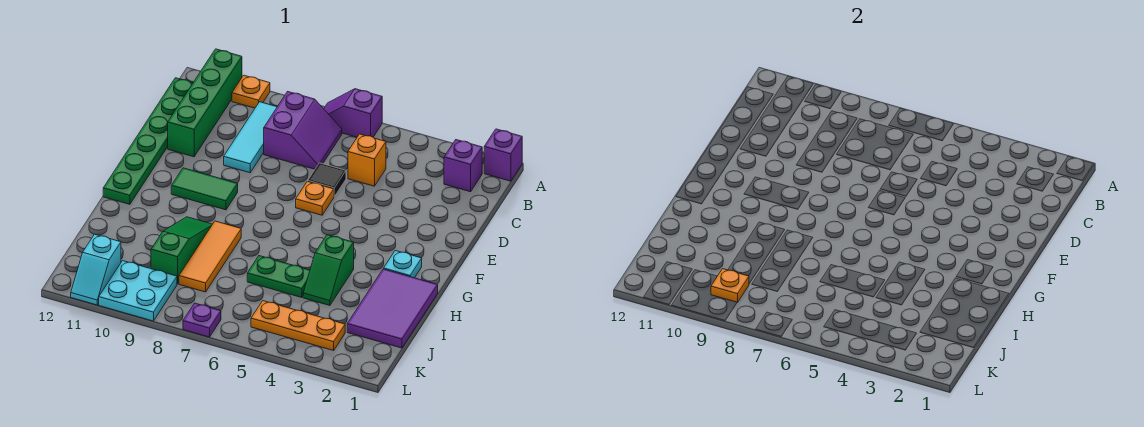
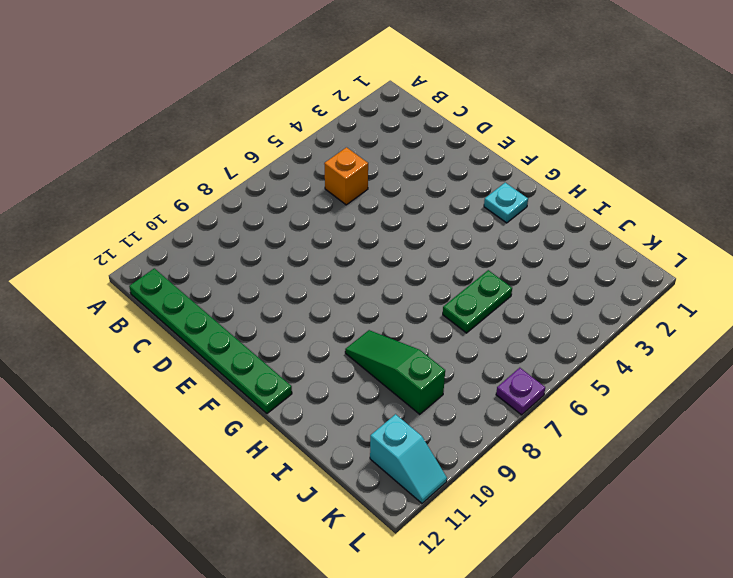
none -> purple 1x1 brick [484,129,522,181]
none -> purple 1x2 slope [324,89,382,137]
none -> orange 1x1 plate [232,75,270,108]

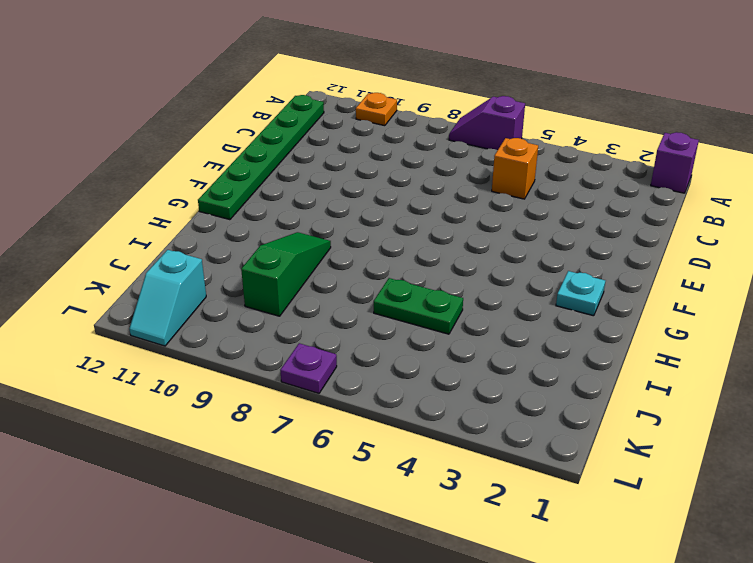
none -> green 1x4 brick [168,49,242,157]
none -> purple 1x1 brick [444,140,482,192]
none -> purple 2x2 slope [264,92,342,169]

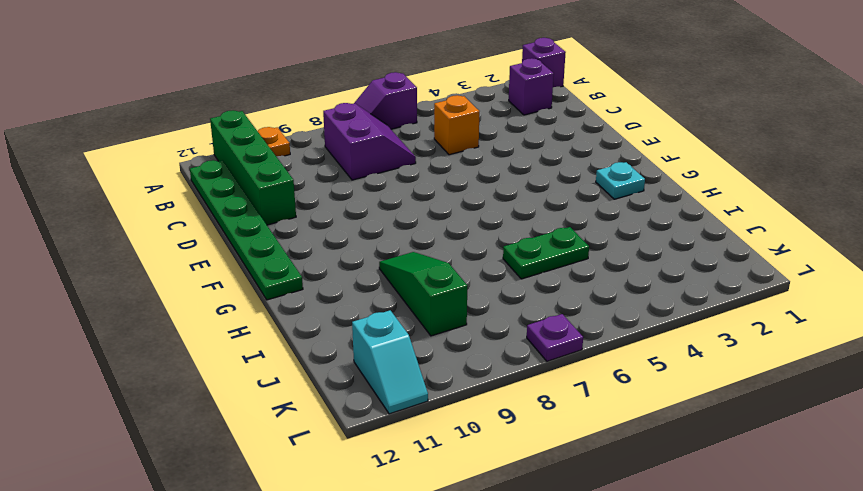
none -> cyan 1x3 tile [224,102,277,173]
none -> black 1x1 tile [308,163,346,197]
none -> orange 1x1 plate [296,181,334,215]

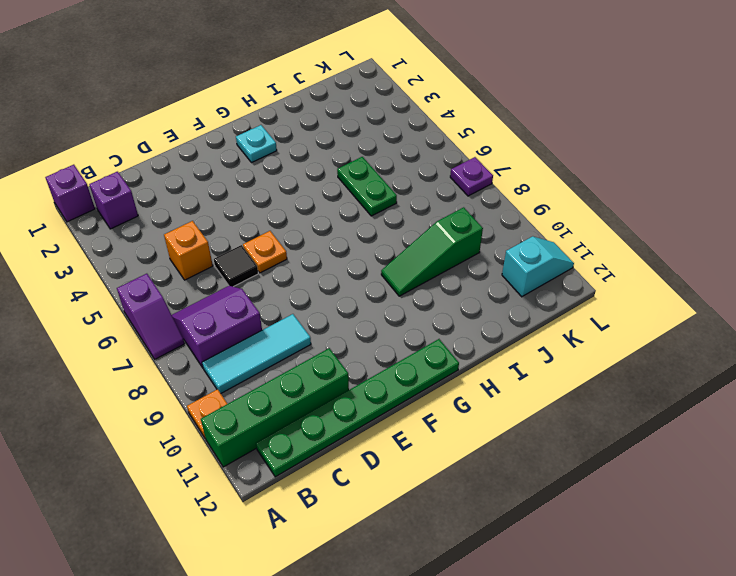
none -> green 1x2 tile [171,168,238,210]
none -> purple 2x3 tile [347,269,438,348]
none -> green 1x2 slope [303,235,354,305]

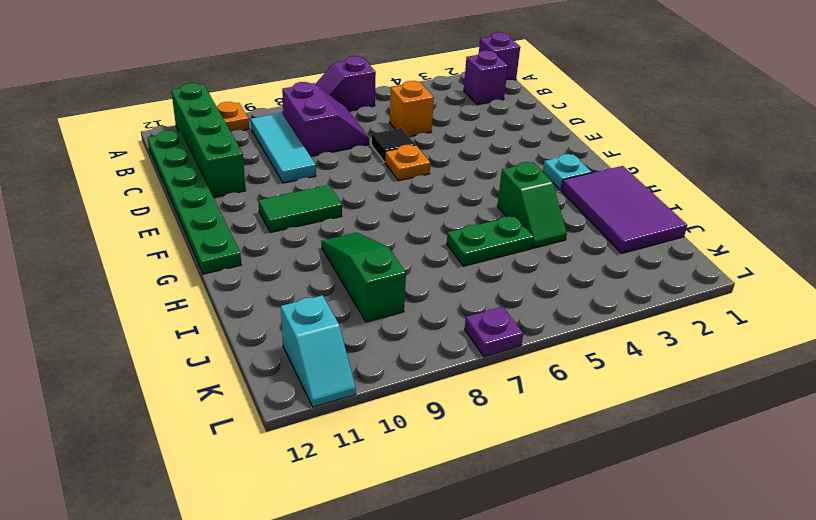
none -> orange 1x3 tile [179,221,241,292]
none -> orange 1x3 plate [251,301,345,351]
none -> cyan 2x2 plate [99,261,177,321]

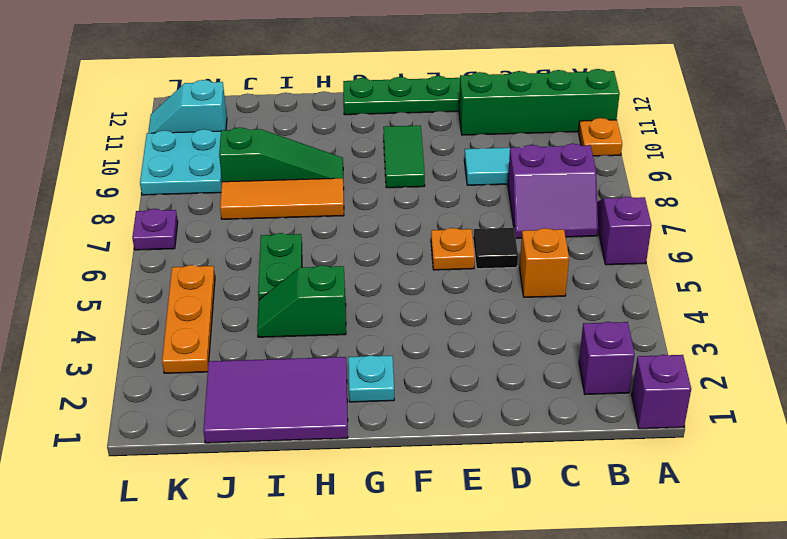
none -> orange 1x1 plate [711,269,749,302]

